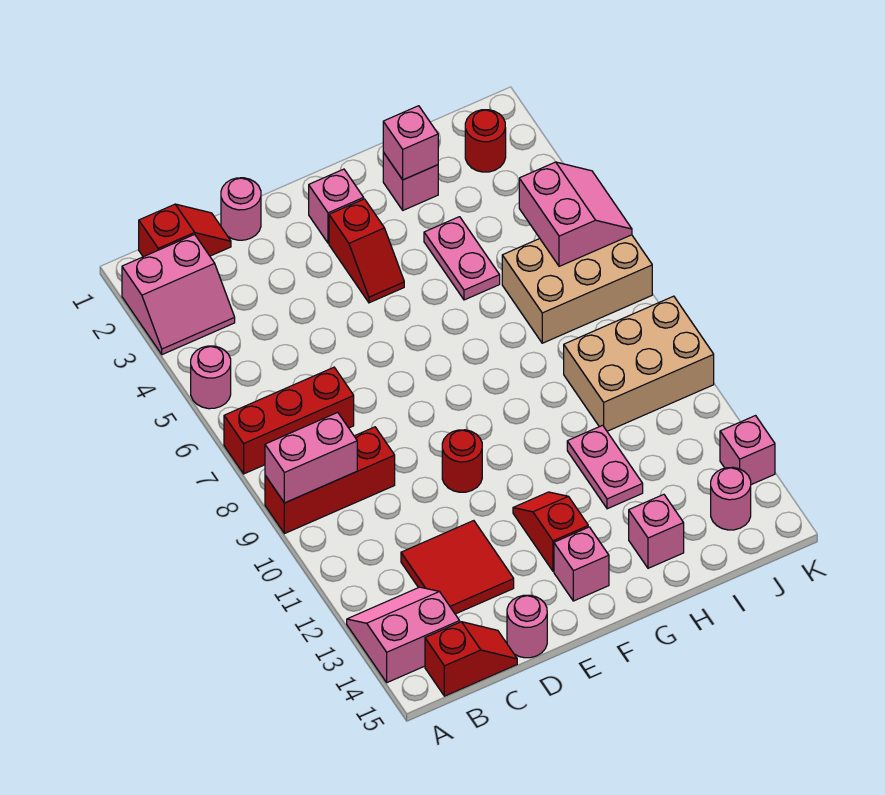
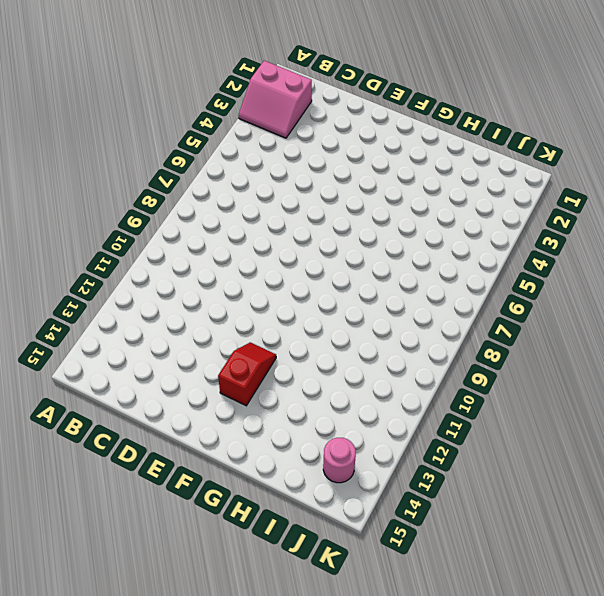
none -> pink 1x1 round brick [191,346,231,409]
none -> red 1x3 brick [224,367,354,474]
none -> red 1x3 brick [265,427,395,534]

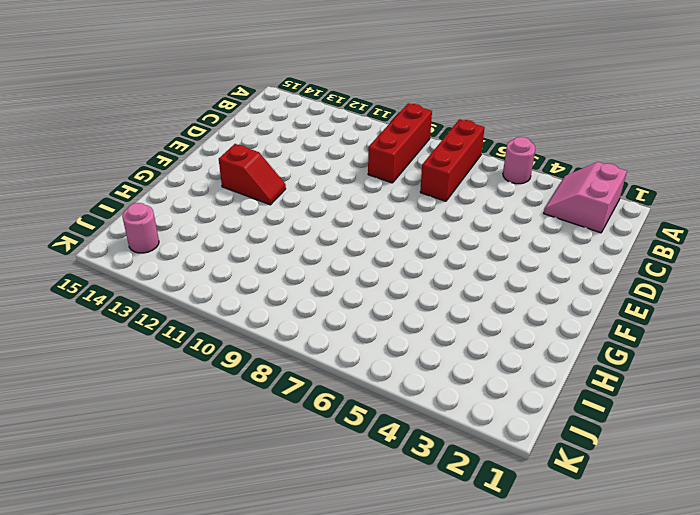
none -> pink 2x2 slope [347,587,460,683]
none -> red 1x2 slope [139,204,231,257]
none -> red 1x2 slope [425,622,517,696]

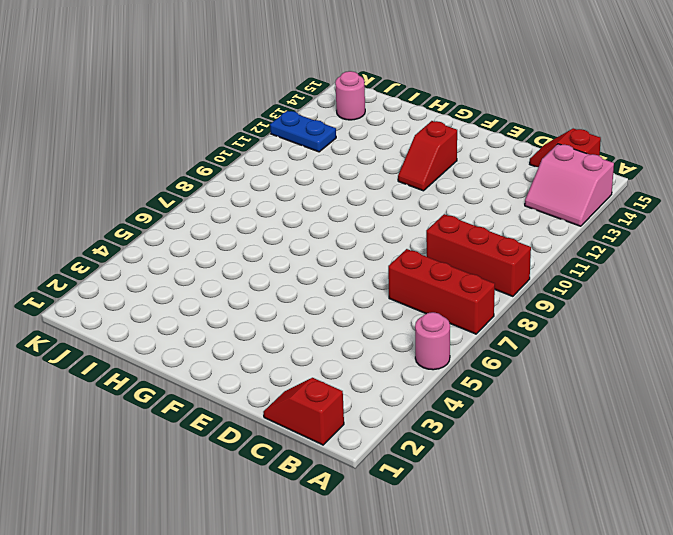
blue 1x2 plate [270,111,336,152] -> none
none -> pink 2x2 slope [122,234,235,355]
none -> red 2x2 tile [401,521,514,614]
none -> pink 1x1 round brick [221,178,261,240]

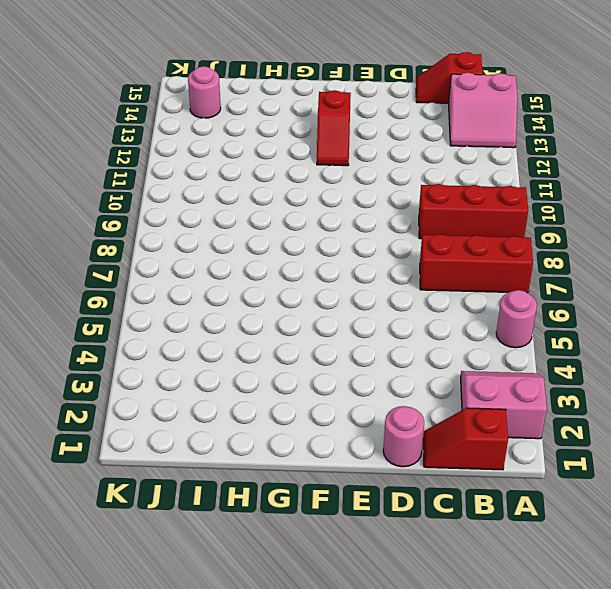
none -> red 2x2 tile [401,521,514,614]
none -> pink 1x1 round brick [507,595,547,658]
none -> red 1x1 round brick [442,430,482,492]

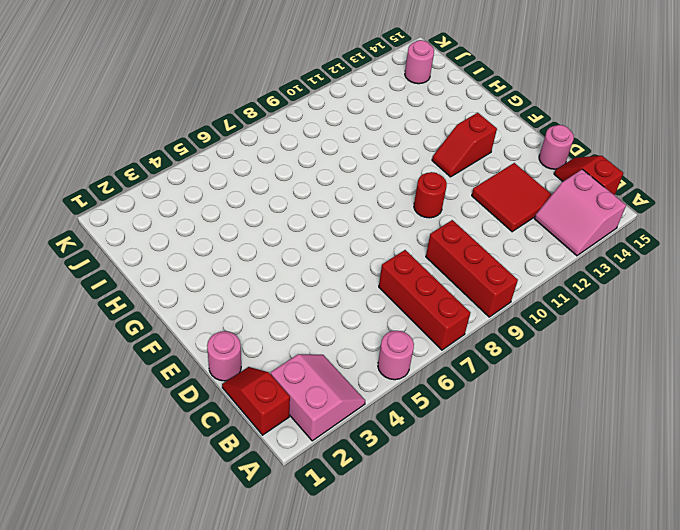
none -> pink 1x1 brick [309,169,364,243]
none -> red 1x2 slope [329,199,404,303]
none -> pink 1x1 brick [554,527,609,601]

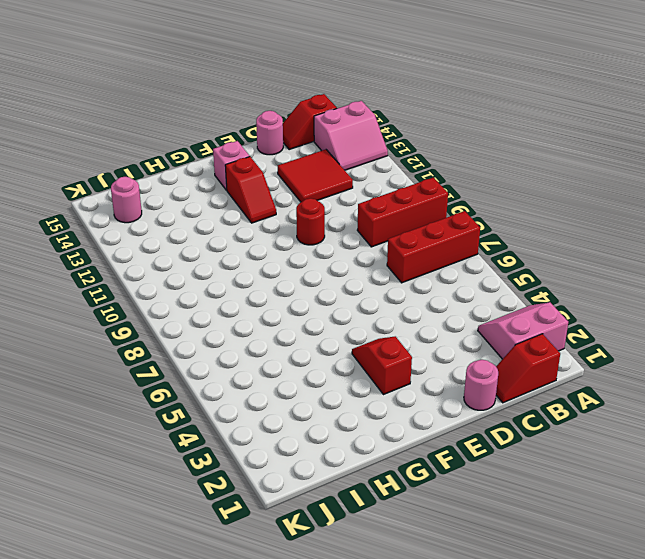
none -> pink 1x1 round brick [191,346,231,409]
none -> pink 1x1 brick [309,169,364,243]
none -> pink 1x1 brick [383,152,438,210]

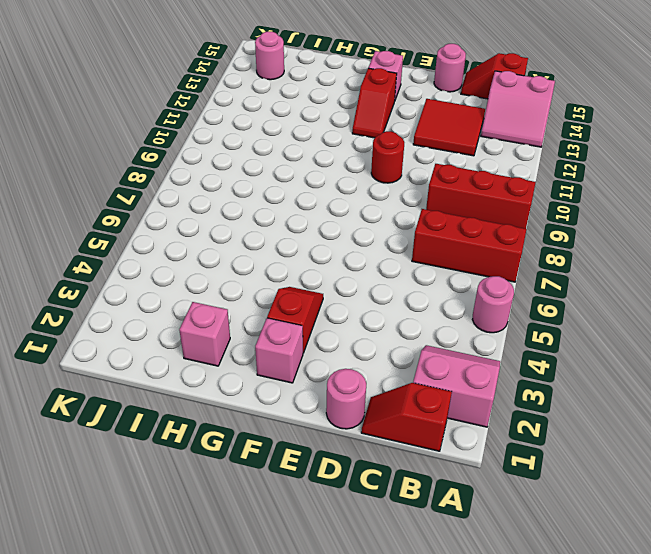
none -> pink 1x2 plate [424,217,500,300]
none -> pink 1x2 plate [567,425,643,509]
none -> pink 1x1 brick [629,494,684,568]

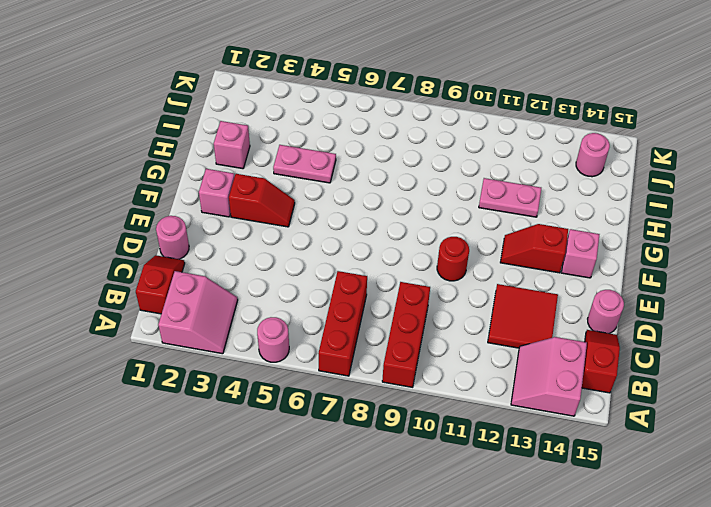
none -> pink 1x1 brick [629,494,684,568]
none -> tan 2x3 brick [502,235,652,343]
none -> tan 2x3 brick [564,296,714,431]

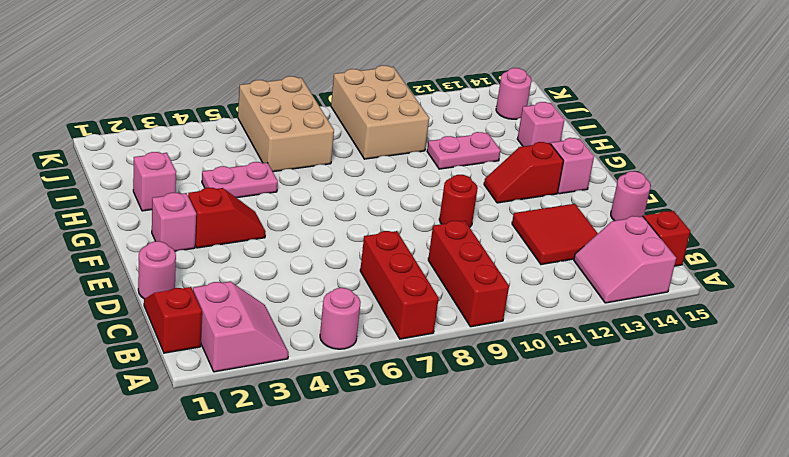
none -> red 1x1 round brick [465,110,506,172]
none -> pink 1x1 brick [720,416,775,485]
none -> pink 1x2 brick [265,413,357,503]

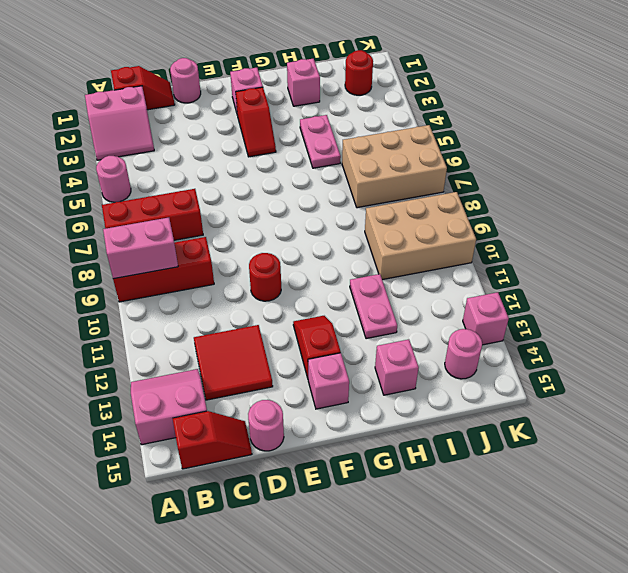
none -> pink 1x1 brick [383,106,438,180]
none -> pink 2x2 slope [519,162,632,266]

